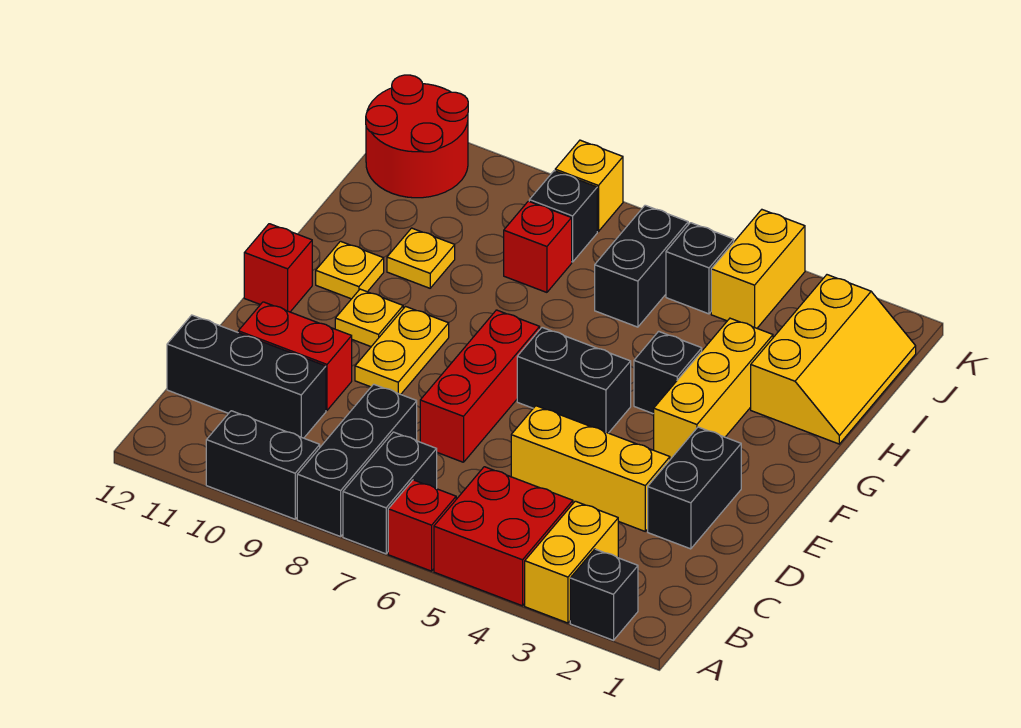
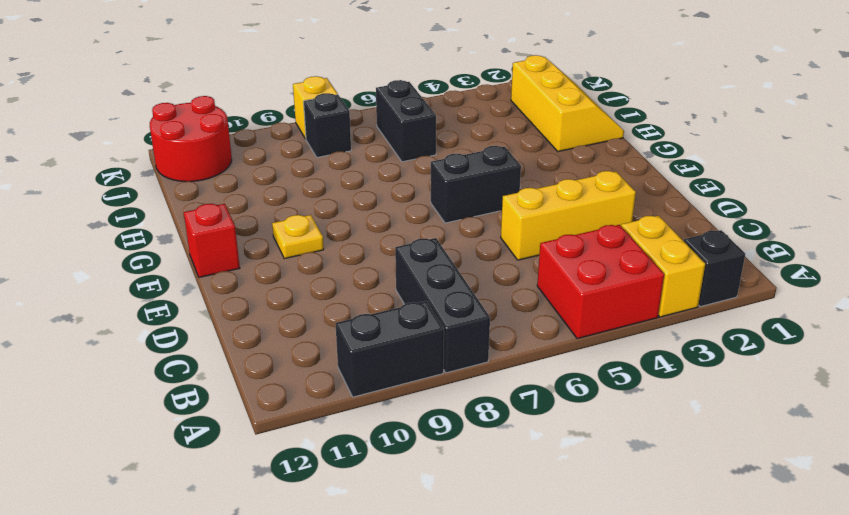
none -> red 1x1 brick [388,480,456,571]
none -> black 1x2 brick [343,432,437,554]
none -> black 1x3 brick [167,315,326,438]

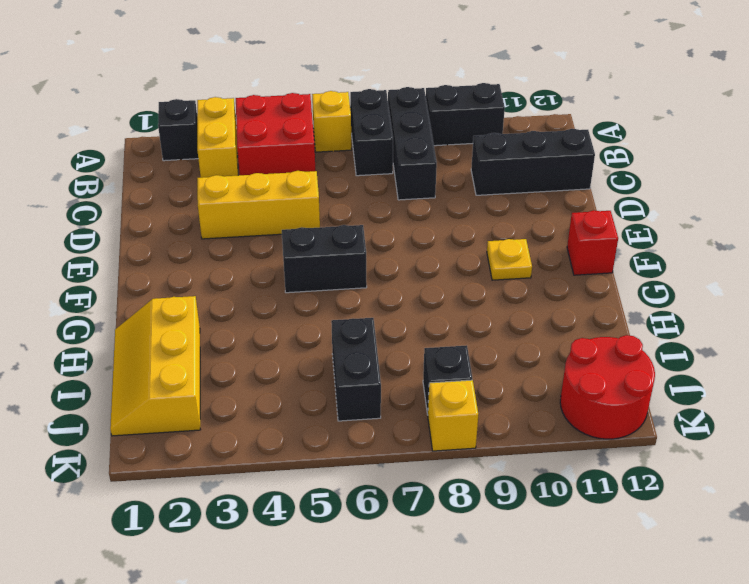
yellow 1x1 brick [312,91,352,152] -> red 1x1 brick [388,480,456,571]
none -> black 1x2 brick [648,427,741,549]
none -> red 1x3 brick [420,310,540,462]
none -> red 1x2 brick [238,302,352,410]

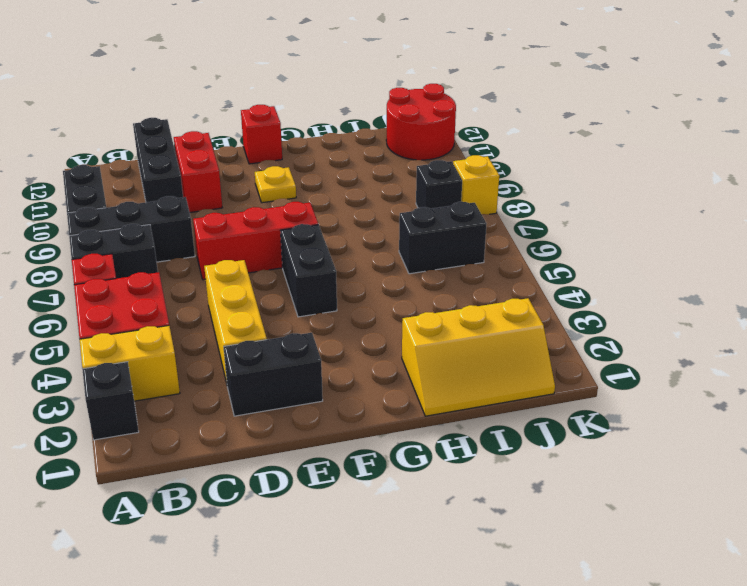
none -> yellow 1x2 plate [355,307,449,394]
none -> yellow 1x3 brick [654,318,773,459]
none -> black 1x1 brick [634,331,702,414]

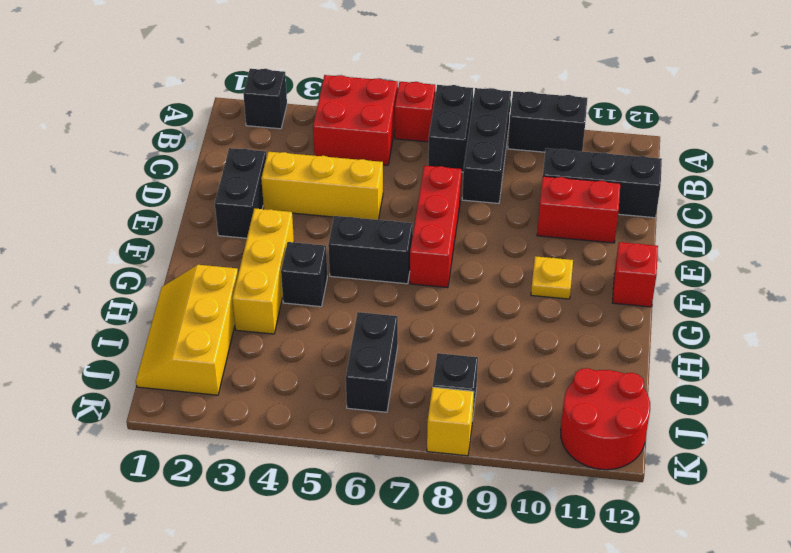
none -> yellow 1x2 brick [525,501,618,623]
none -> yellow 1x2 plate [355,307,449,394]
none -> yellow 1x1 plate [316,241,384,299]

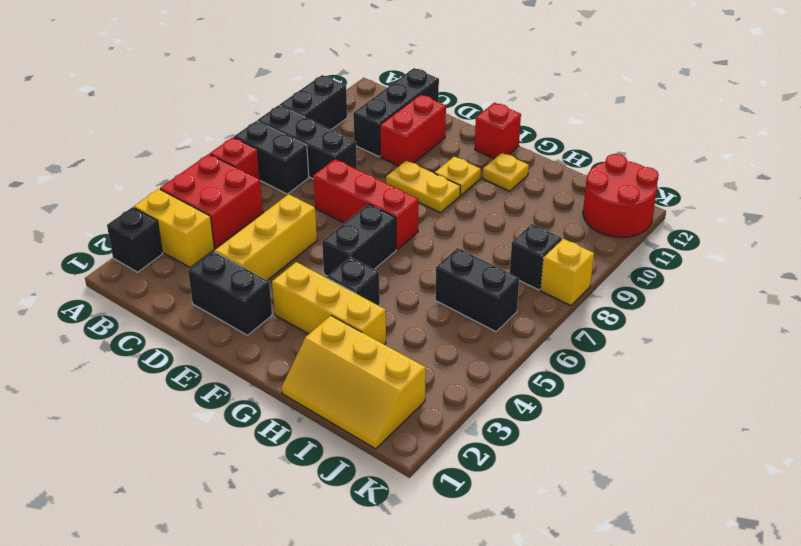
none -> yellow 1x1 plate [387,228,455,288]
none -> red 1x1 brick [504,201,572,292]
none -> yellow 1x2 brick [711,210,805,328]

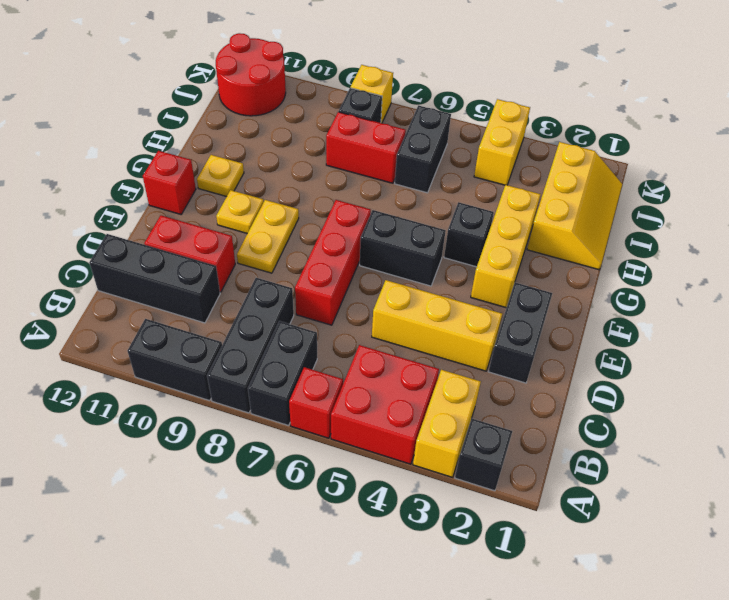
red 1x2 brick [326,112,406,183] -> red 1x1 brick [504,201,572,292]
none -> yellow 1x1 plate [387,228,455,288]
none -> black 1x1 brick [666,223,734,314]

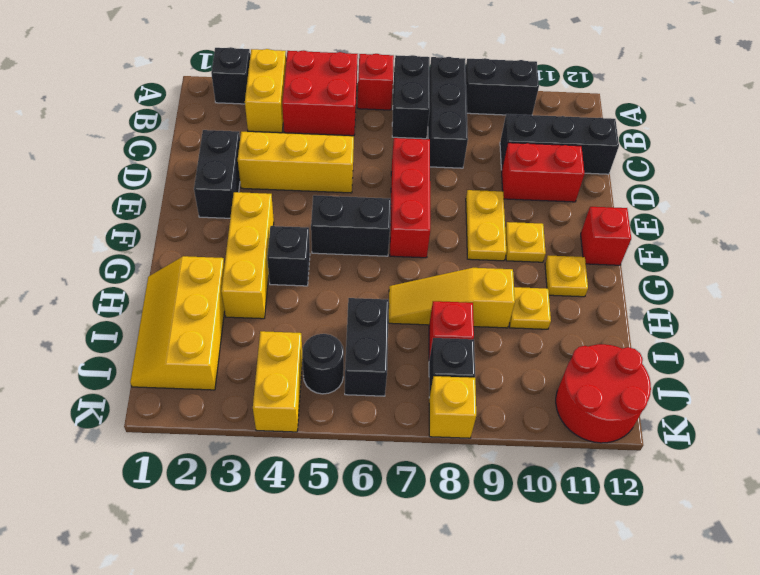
yellow 1x3 slope [388,268,515,328] -> none
black 1x1 round brick [302,334,344,394] -> black 1x1 brick [666,223,734,314]

